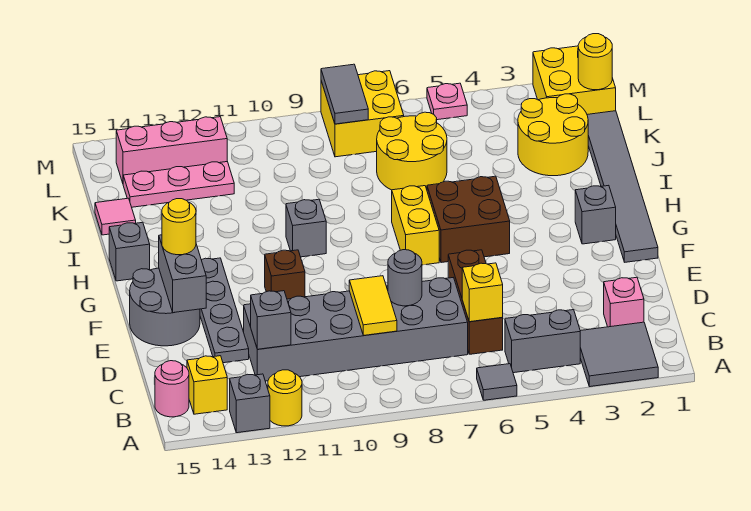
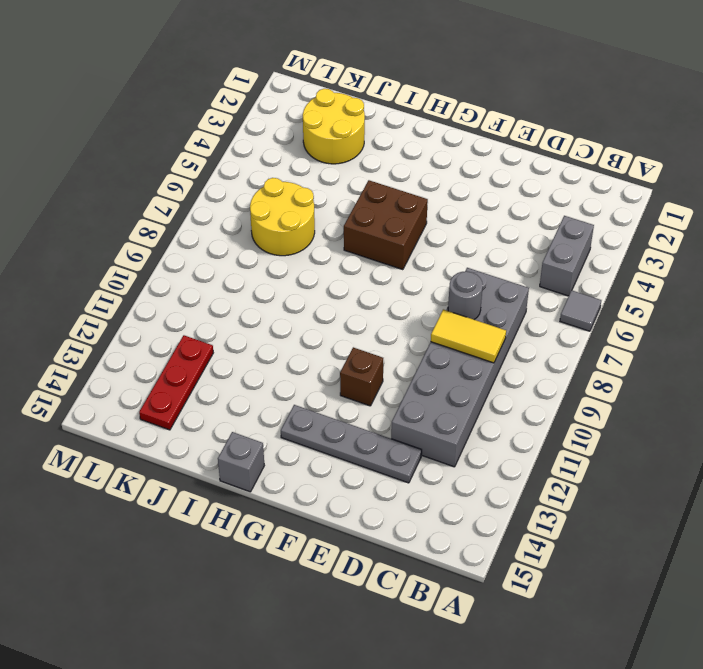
red 1x3 plate [139,335,213,430] -> pink 1x3 plate [123,162,234,207]
none -> grey 2x2 tile [580,322,658,387]
none -> yellow 1x1 round brick [268,370,302,426]
none -> grey 1x1 brick [230,374,270,433]
none -> yellow 1x1 brick [187,356,227,414]

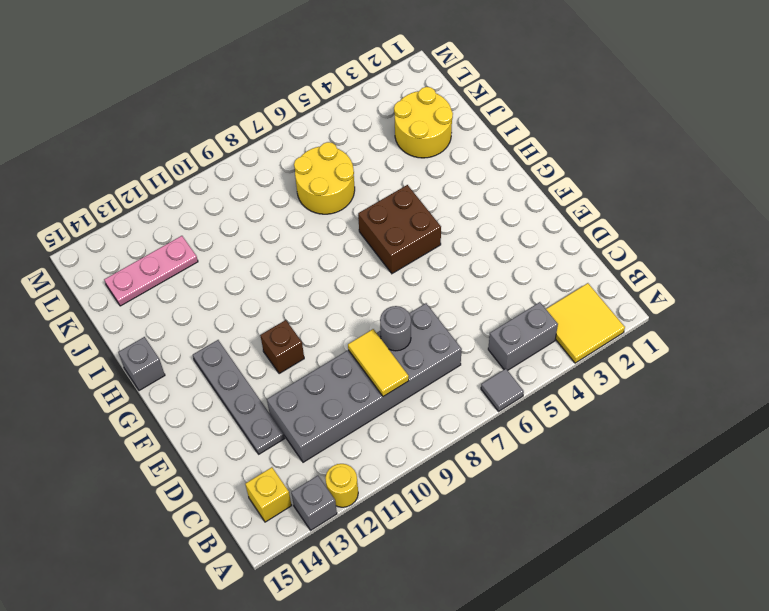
yellow 2x2 tile [546,283,625,363] -> grey 2x2 tile [580,322,658,387]
none -> pink 1x1 round brick [155,361,189,417]
none -> pink 1x1 brick [604,277,644,327]
none -> brown 1x3 brick [448,250,503,354]
none -> grey 2x2 round brick [130,268,200,346]

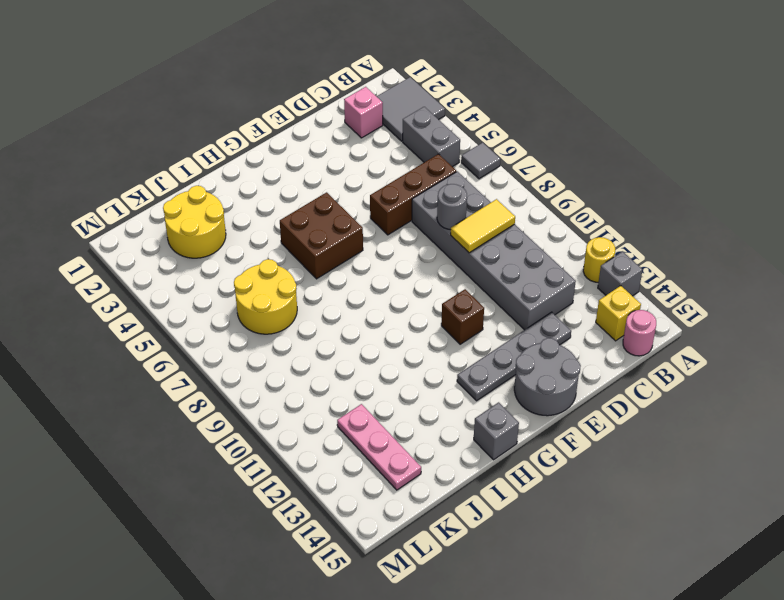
none -> grey 1x6 tile [587,111,658,262]
none -> grey 1x1 brick [575,185,616,244]
none -> yellow 1x2 brick [392,186,439,265]
none -> grey 1x1 brick [286,199,326,257]

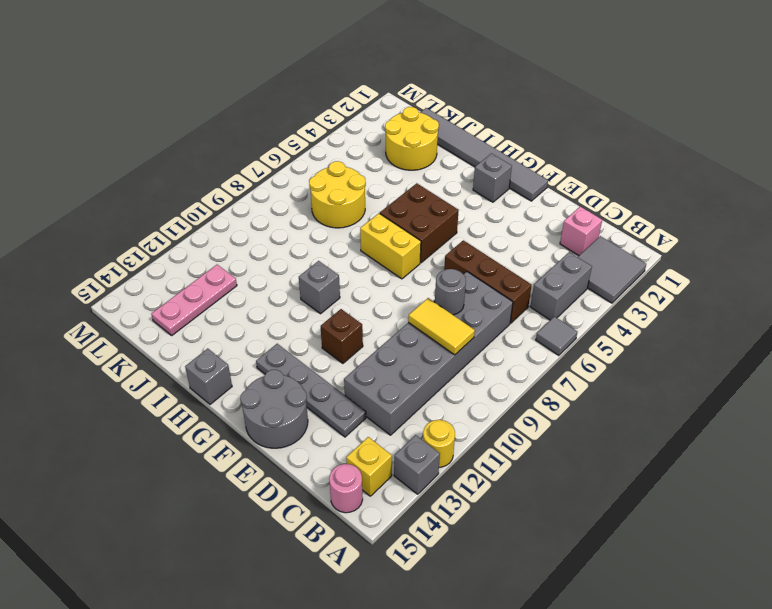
none -> pink 1x1 tile [95,198,136,235]
none -> yellow 2x2 brick [533,46,616,114]
none -> yellow 2x2 brick [321,71,404,157]
none -> pink 1x3 brick [116,117,227,183]

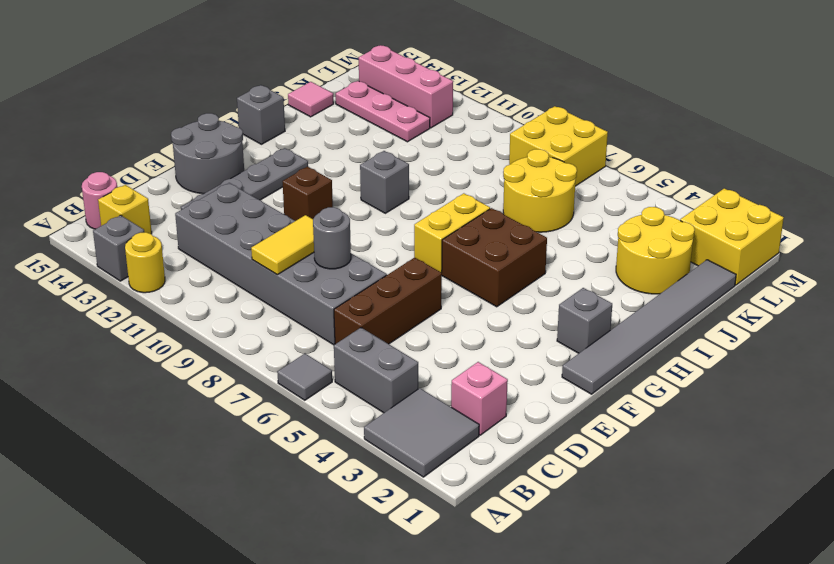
none -> pink 1x1 plate [427,83,467,120]
none -> yellow 1x1 brick [462,263,503,322]
none -> grey 1x1 brick [251,291,291,349]
none -> grey 1x2 brick [159,235,206,313]

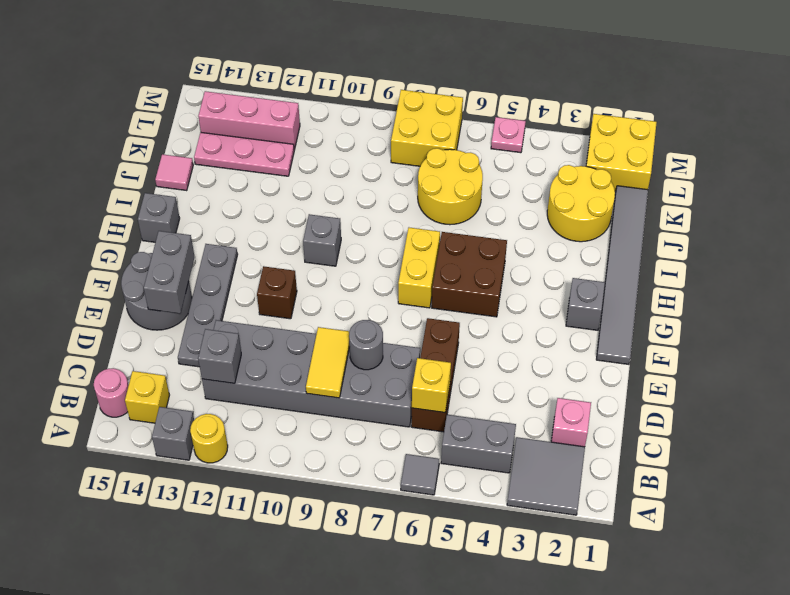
none -> yellow 1x1 round brick [578,34,612,90]
none -> grey 1x2 tile [321,64,368,124]
none -> yellow 1x1 round brick [162,199,196,255]

